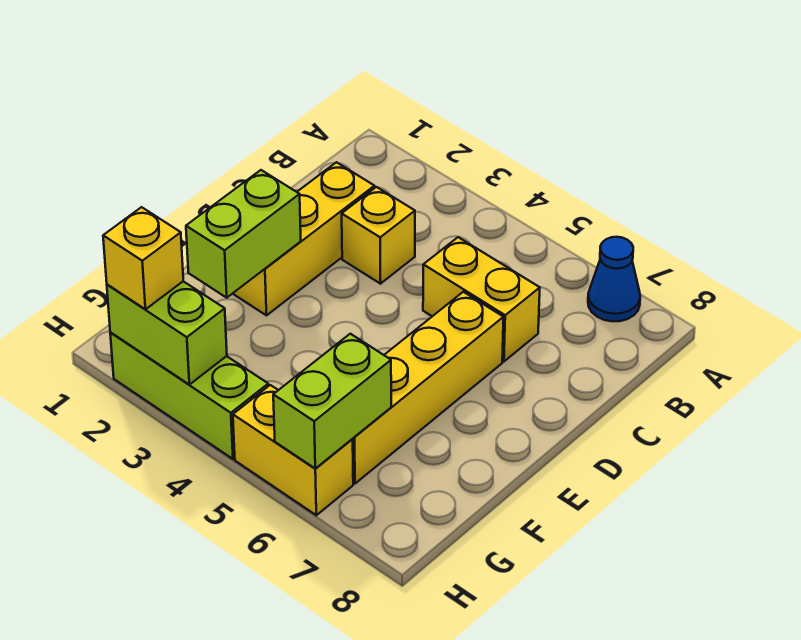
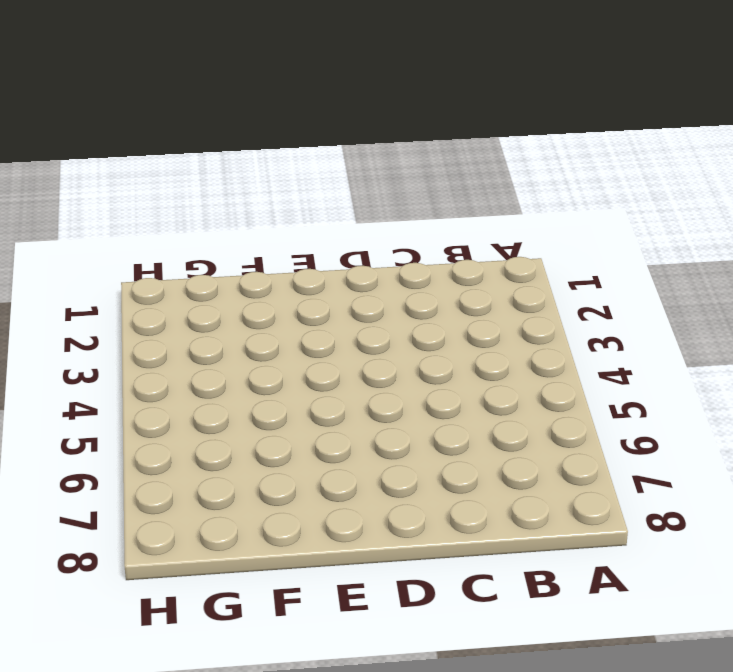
none -> blue 1x1 cone [588,237,640,321]
none -> yellow 1x3 brick [233,162,375,315]

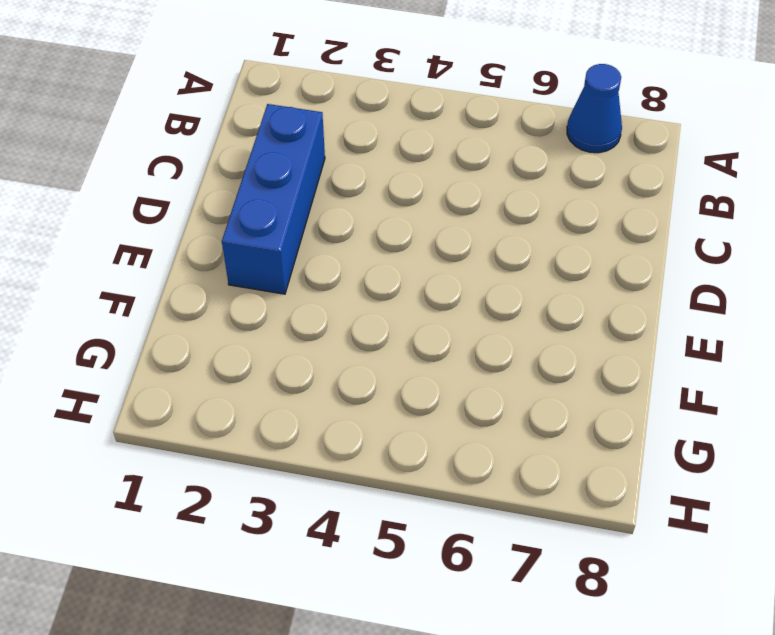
blue 1x3 brick [222,104,325,294] -> yellow 1x3 brick [233,162,375,315]
none -> yellow 1x1 brick [342,187,415,284]
none -> yellow 1x2 brick [423,237,540,361]

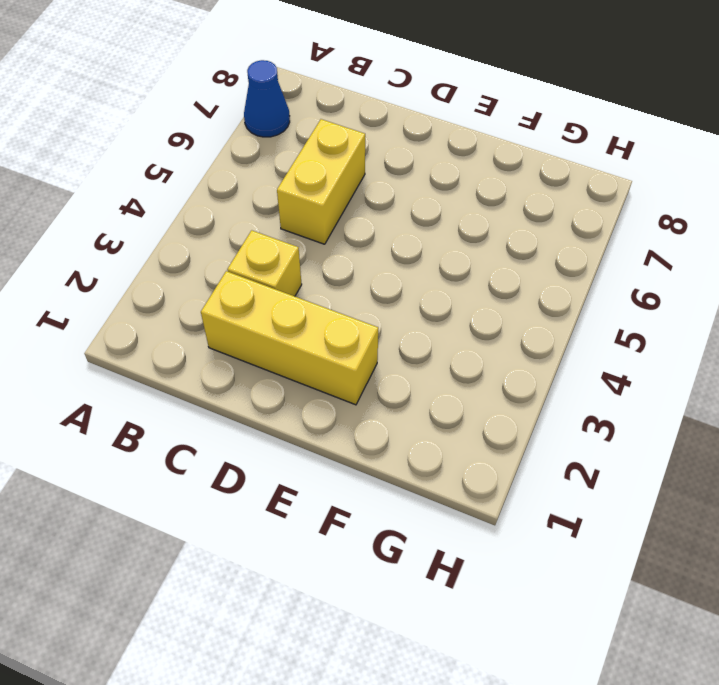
none -> yellow 1x4 brick [353,292,504,484]
none -> lime 1x3 brick [110,332,268,459]

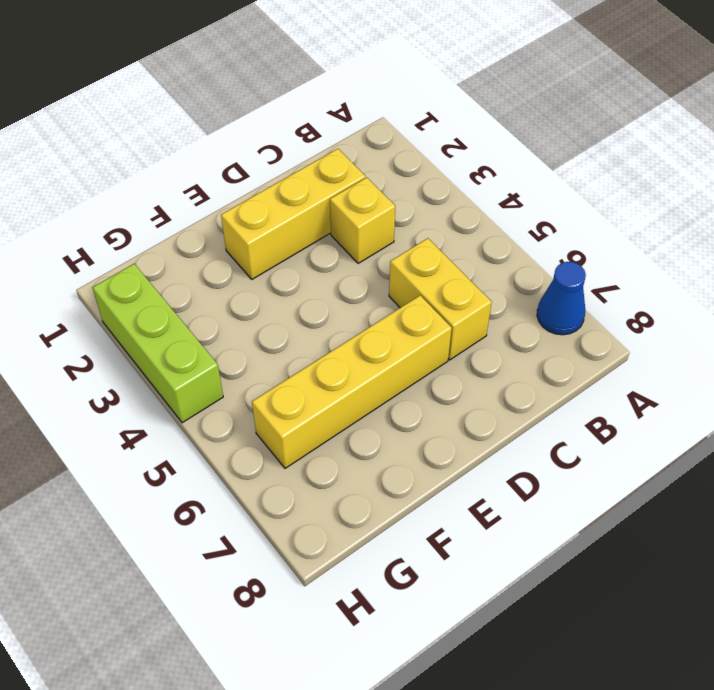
none -> yellow 1x2 brick [233,385,353,515]
none -> lime 1x2 brick [186,170,301,298]

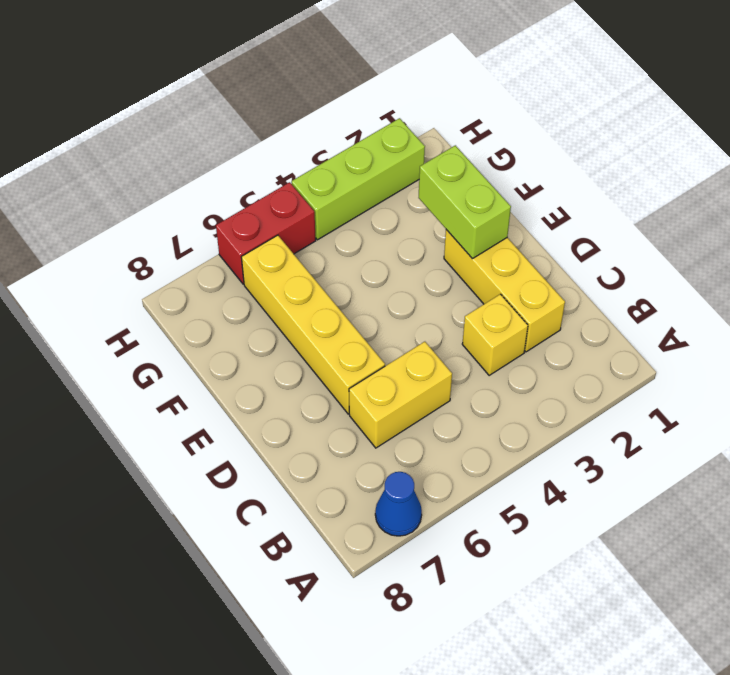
red 1x2 brick [216,182,316,284] -> yellow 1x2 brick [233,385,353,515]
none -> lime 1x2 brick [273,334,391,468]
none -> lime 1x2 brick [107,281,227,385]

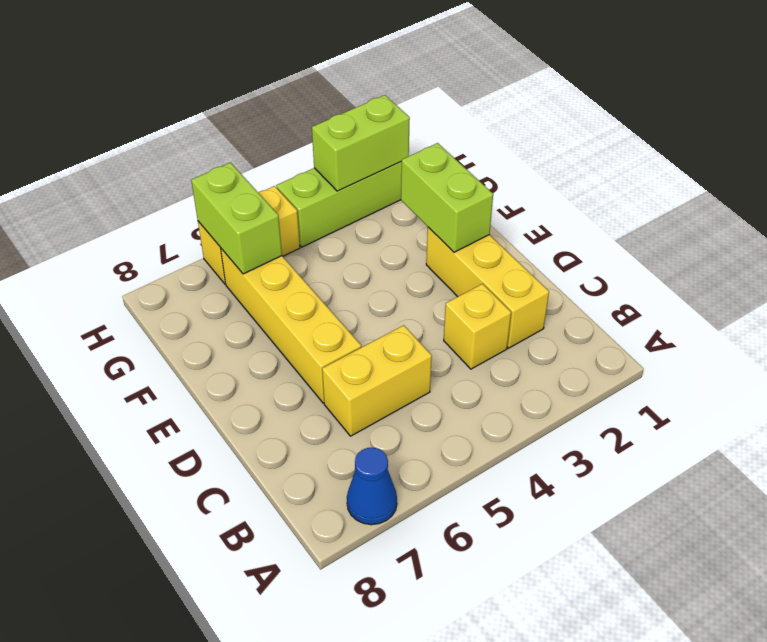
none -> yellow 1x1 brick [103,207,183,309]

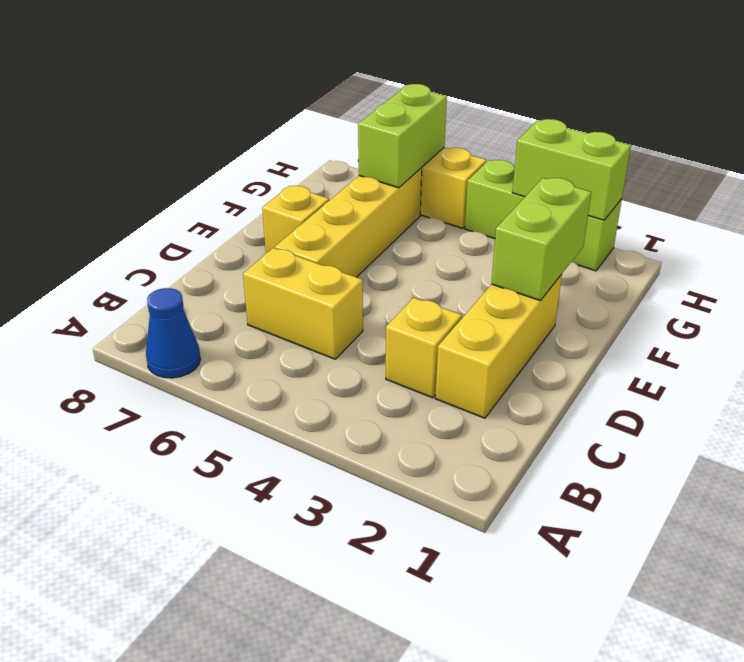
yellow 1x1 brick [262,186,329,253] -> yellow 1x1 brick moved to [103,207,183,309]

